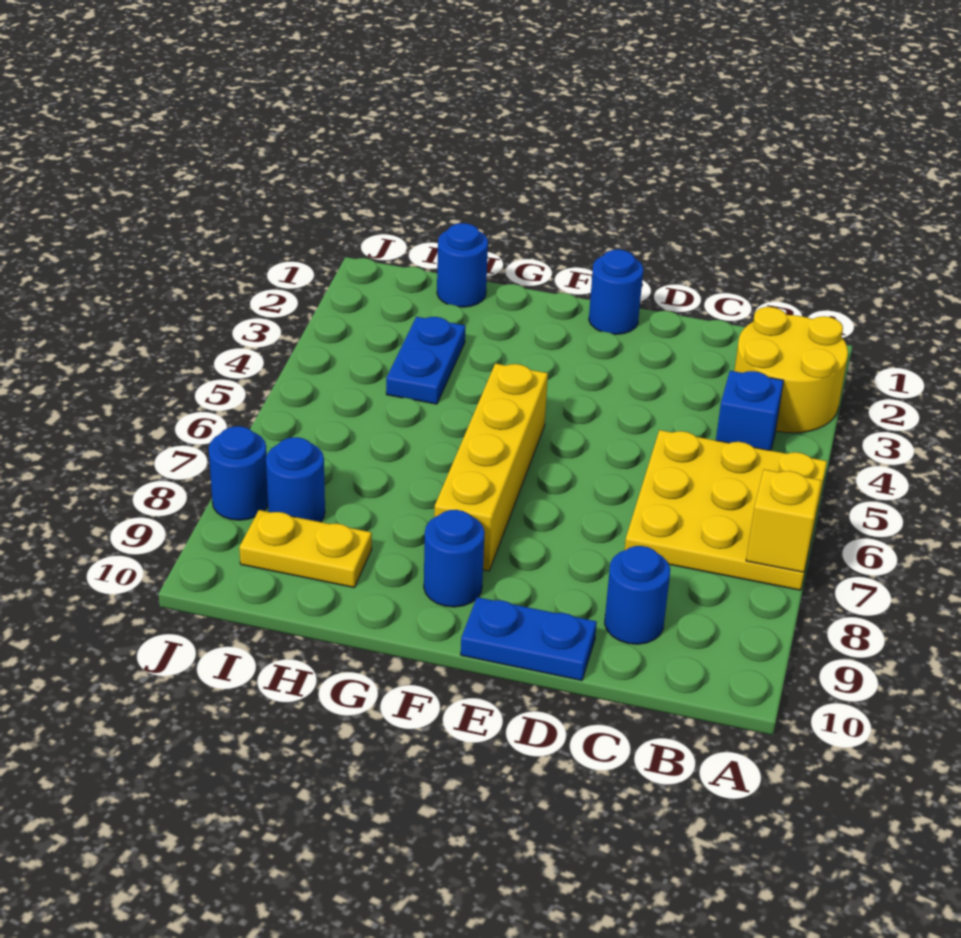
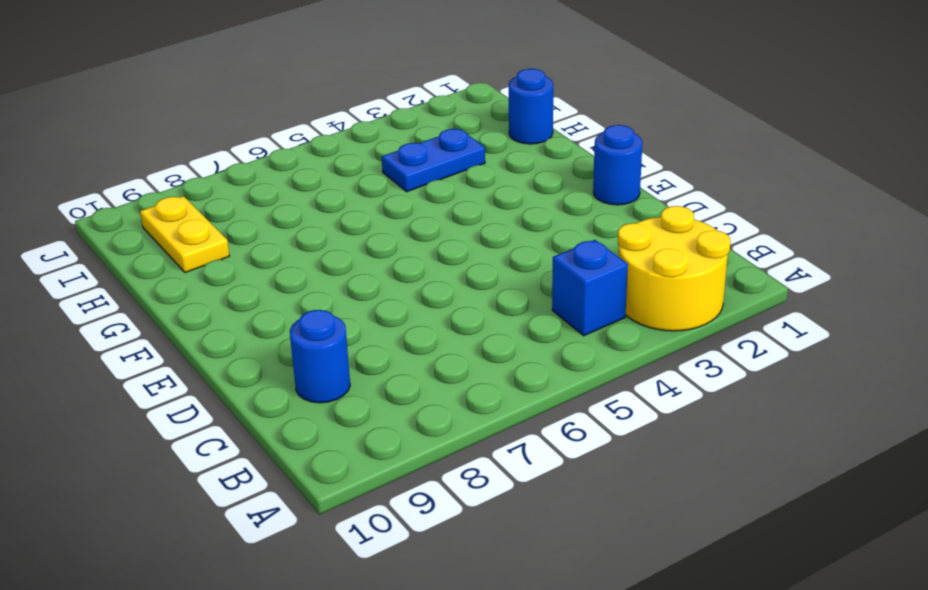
none -> yellow 3x3 plate [625,430,827,590]
none -> blue 1x2 plate [461,597,597,681]
none -> yellow 1x4 brick [434,364,548,571]

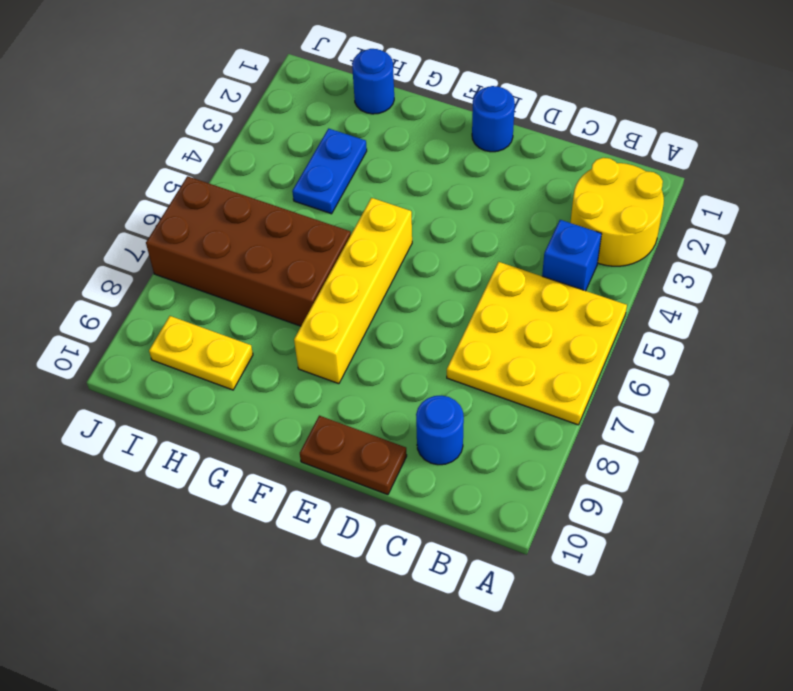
brown 1x2 plate [300,416,407,495] -> blue 1x2 plate [461,597,597,681]
brown 2x4 brick [146,176,351,326] -> none
none -> blue 1x1 round brick [424,510,485,607]
none -> blue 1x1 round brick [266,437,325,522]
none -> blue 1x1 round brick [209,426,268,520]

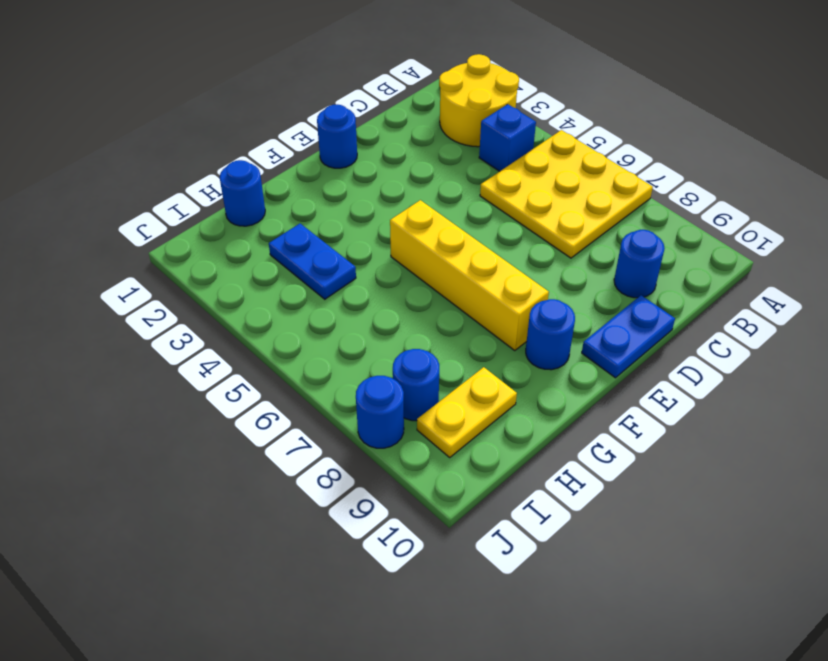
none -> yellow 1x1 brick [746,469,822,572]

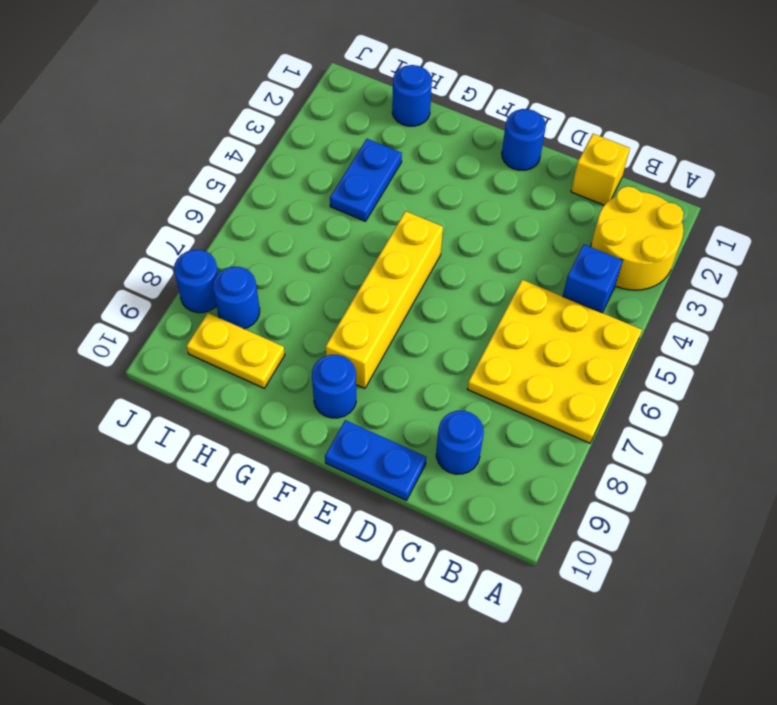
yellow 1x1 brick [571,134,630,205] -> yellow 1x1 brick moved to [746,469,822,572]

